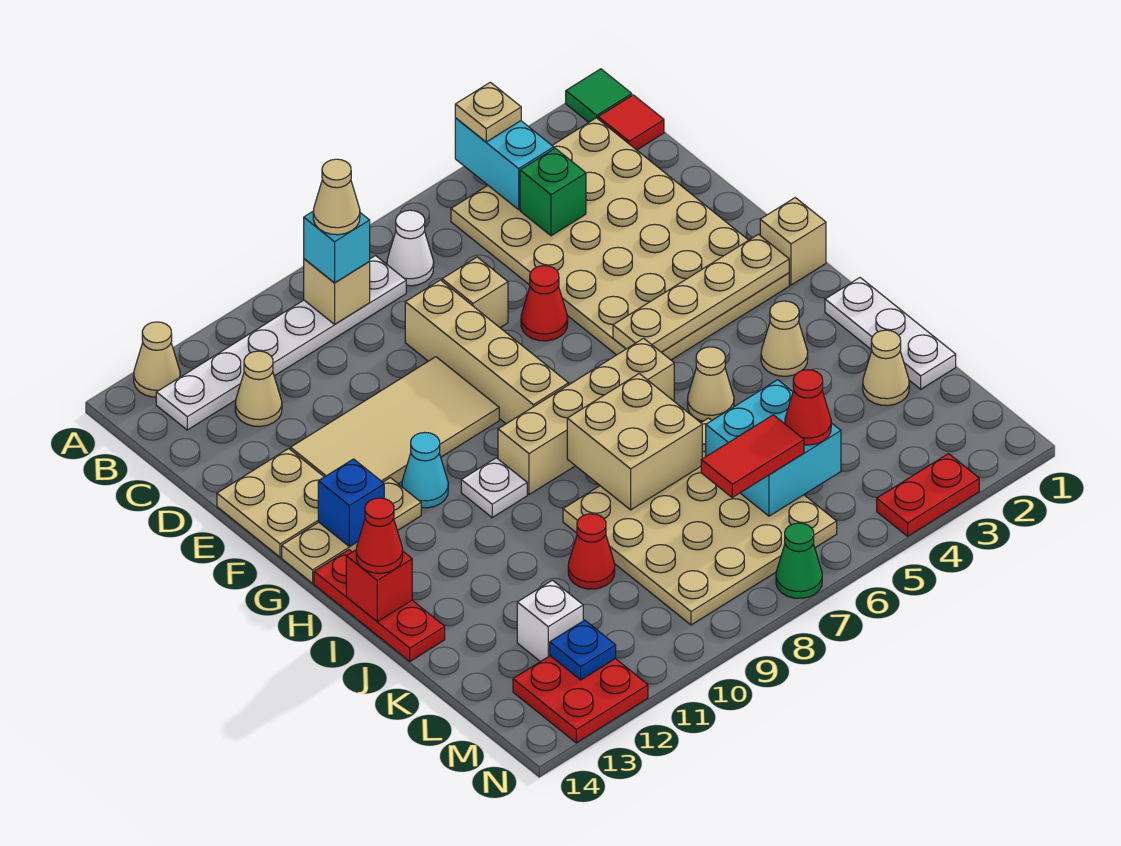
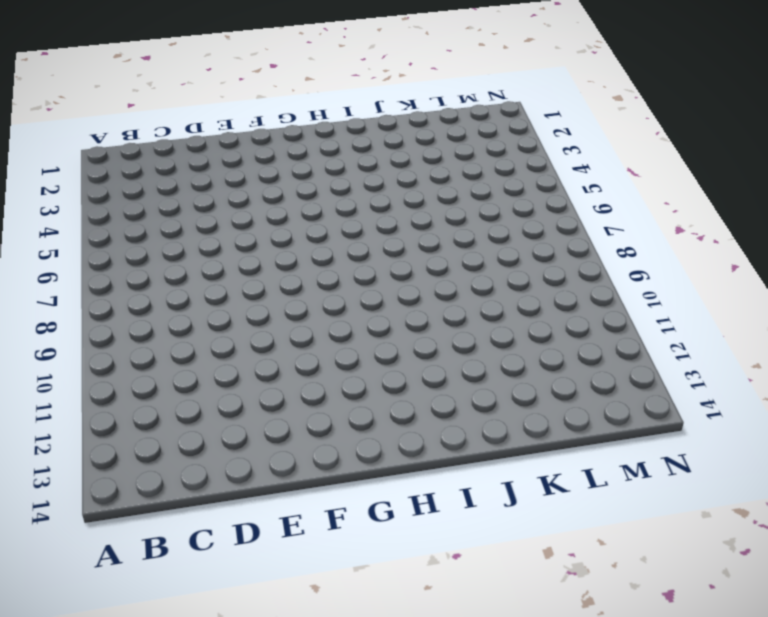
none -> green 1x1 tile [566,69,632,122]
none -> tan 1x1 cone [134,322,180,397]
none -> red 1x1 tile [598,95,664,150]
none -> tan 4x6 plate [451,118,789,360]

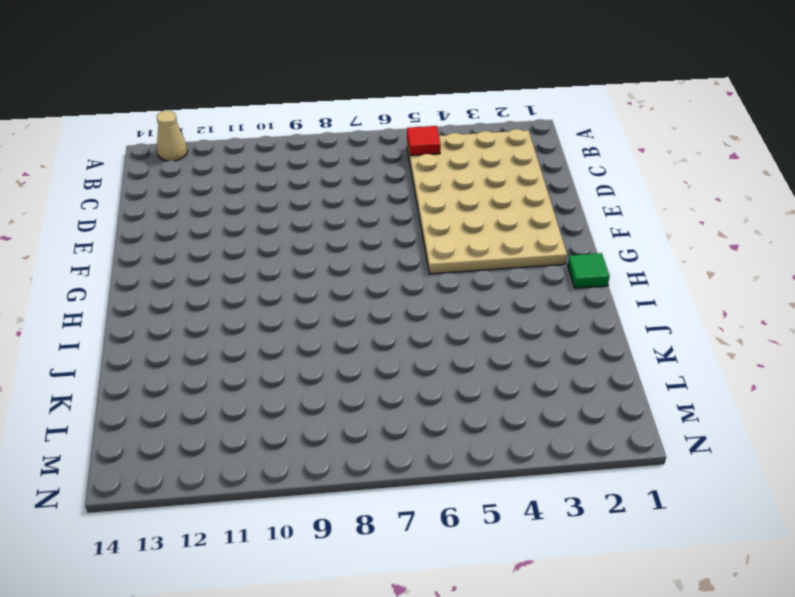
red 1x1 tile [407,126,441,156] -> red 1x1 tile moved to [598,95,664,150]
green 1x1 tile [568,253,610,288] -> green 1x1 tile moved to [566,69,632,122]
none -> white 1x1 cone [387,210,434,286]
none -> white 1x6 plate [156,256,406,430]
none -> tan 1x1 cone [235,351,282,426]
none -> tan 1x1 brick [442,257,508,328]

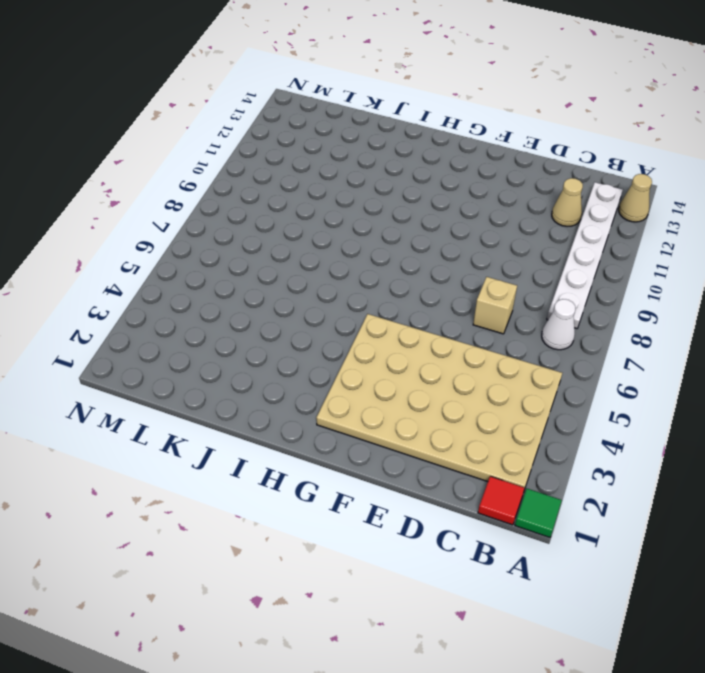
none -> tan 1x4 brick [405,280,568,424]
none -> red 1x1 cone [521,266,568,341]
none -> tan 2x4 tile [290,357,499,484]
none -> tan 2x2 plate [217,448,324,557]

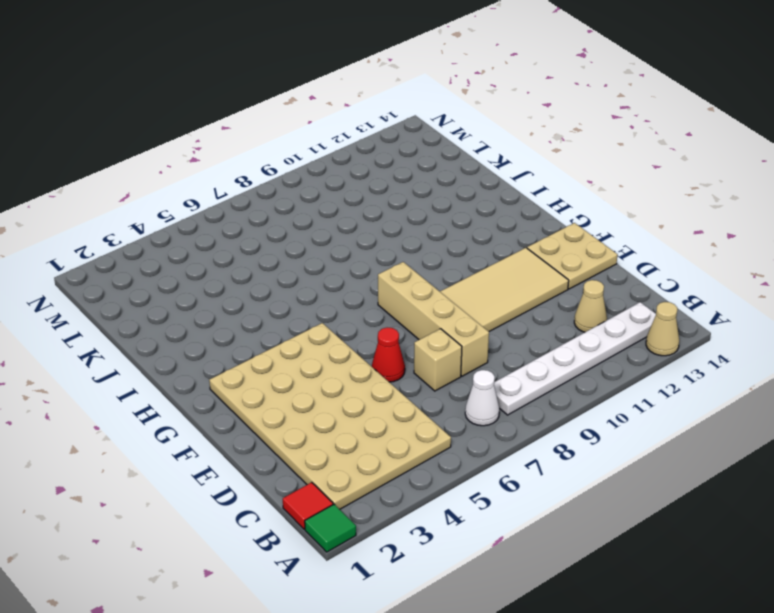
none -> tan 1x1 brick [760,198,826,285]
none -> cyan 1x1 cone [402,432,448,508]
none -> tan 1x3 plate [282,478,421,583]
none -> tan 1x4 brick [498,338,674,495]

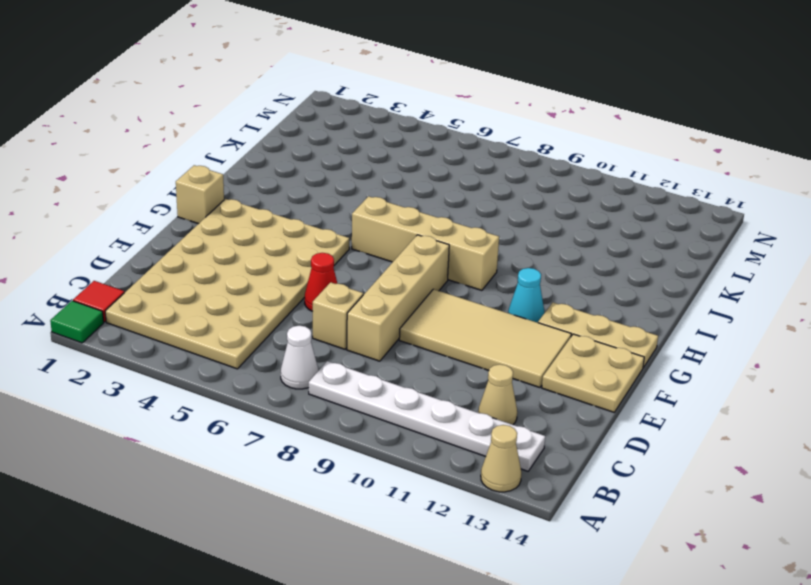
none -> white 1x1 plate [461,458,527,517]
none -> red 1x3 plate [314,550,445,661]
none -> white 1x3 plate [825,278,956,389]
none -> tan 1x1 cone [761,301,808,376]

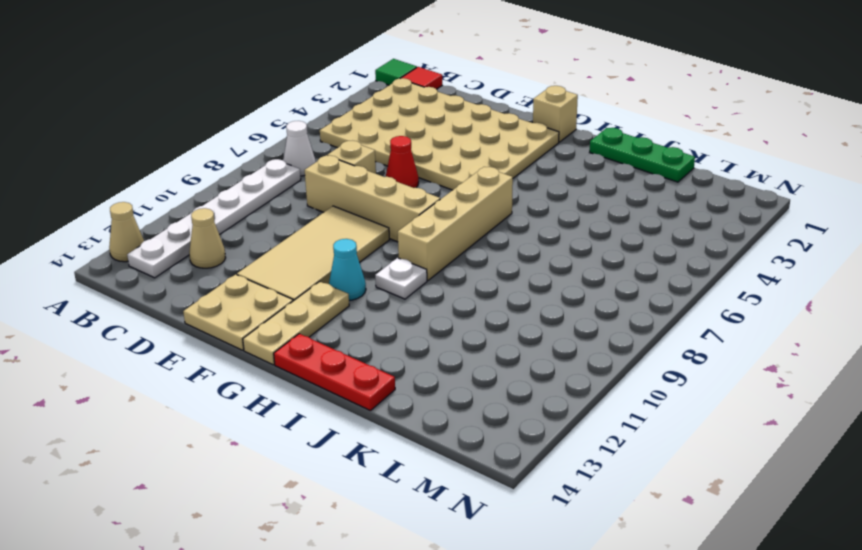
green 1x3 plate [590,128,695,182] -> white 1x3 plate [825,278,956,389]
none -> tan 1x1 cone [761,301,808,376]
none -> tan 1x1 cone [688,347,734,421]
none -> tan 4x4 plate [563,418,837,625]
none -> tan 1x1 cone [863,330,909,406]

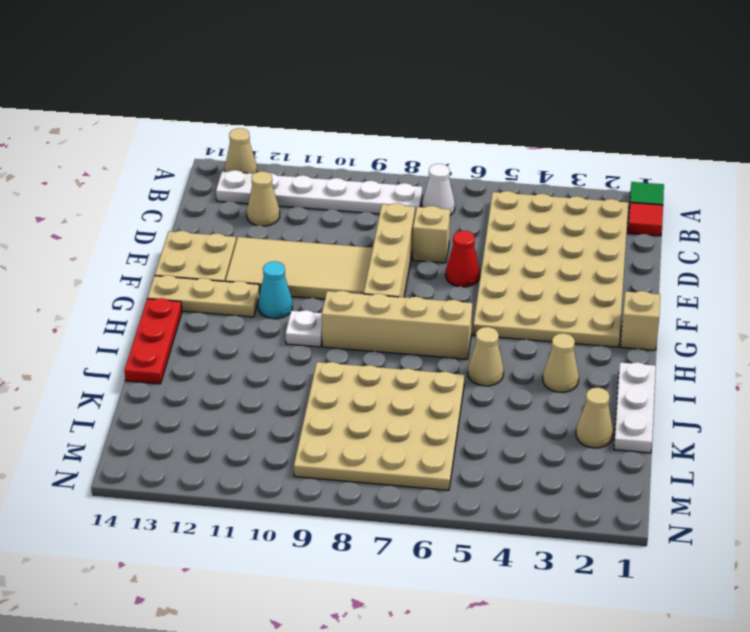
none -> red 1x1 cone [568,514,615,589]
none -> white 1x1 brick [517,580,583,662]
none -> red 2x2 plate [513,656,648,743]
none -> red 1x2 plate [877,454,979,536]

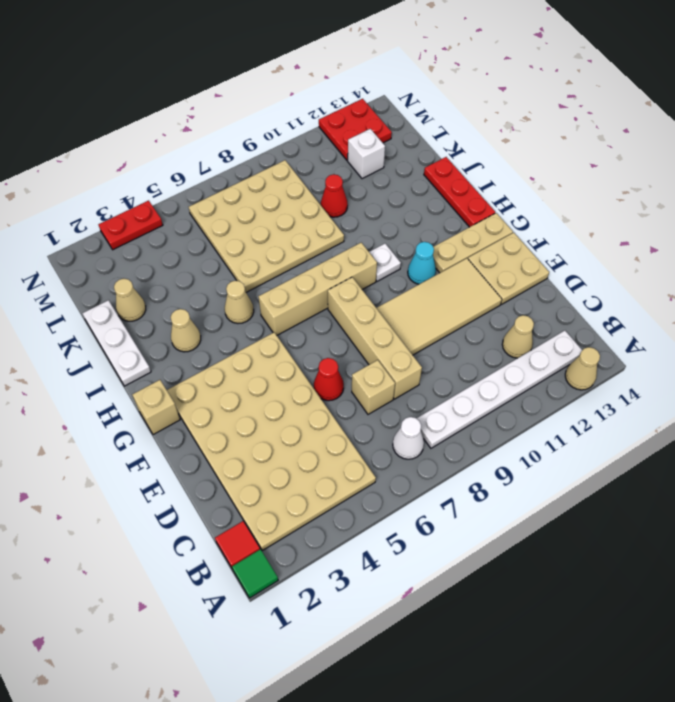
none -> green 1x1 cone [776,523,822,598]
none -> cyan 1x2 brick [455,118,554,210]
none -> tan 1x1 brick [304,259,370,324]
none -> green 1x1 brick [520,148,586,236]

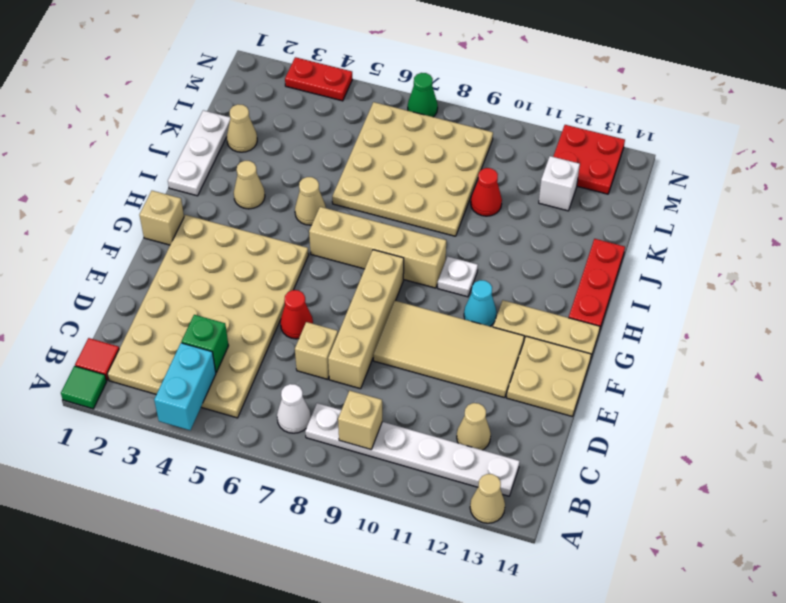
none -> tan 1x4 plate [613,234,789,352]
none -> blue 1x1 brick [318,459,384,547]
none -> tan 2x2 brick [567,374,702,510]
none -> red 1x1 brick [346,550,412,621]

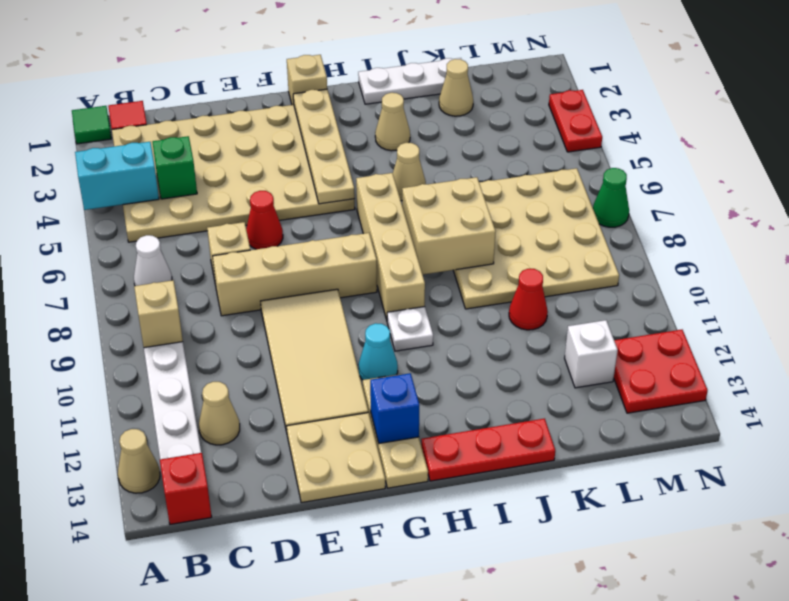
red 1x1 brick [160,453,212,524] -> red 1x1 brick moved to [346,550,412,621]
none -> cyan 2x2 brick [706,380,841,516]
none -> blue 1x1 plate [550,620,616,680]
none -> tan 1x1 plate [455,82,521,142]
none -> cyan 1x1 brick [304,211,370,283]

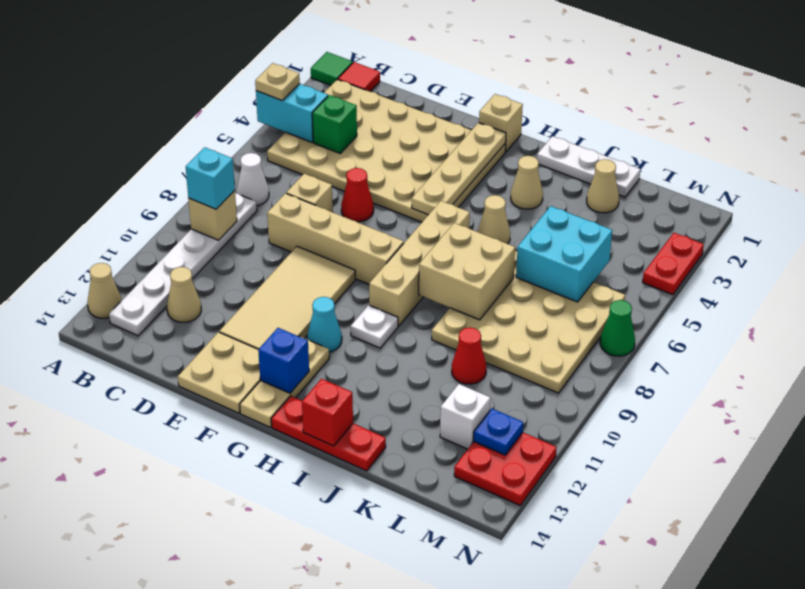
none -> red 1x1 cone [356,498,403,573]
none -> red 1x1 cone [785,370,831,445]
none -> red 1x2 tile [701,415,804,497]
none -> tan 1x1 cone [313,159,360,235]

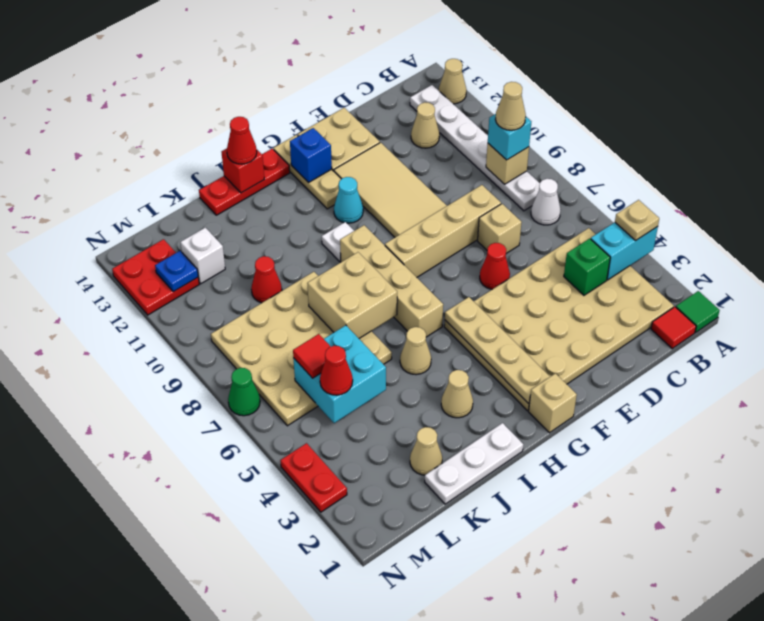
red 1x1 tile [293,334,331,378] -> red 1x2 tile [701,415,804,497]

